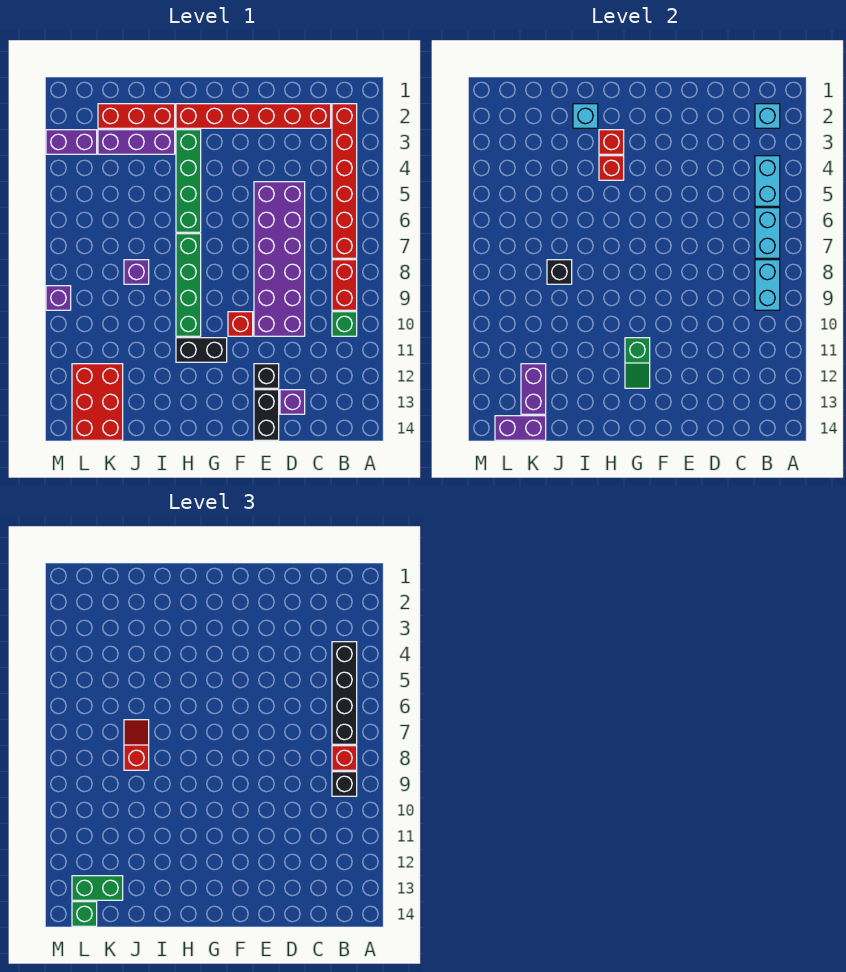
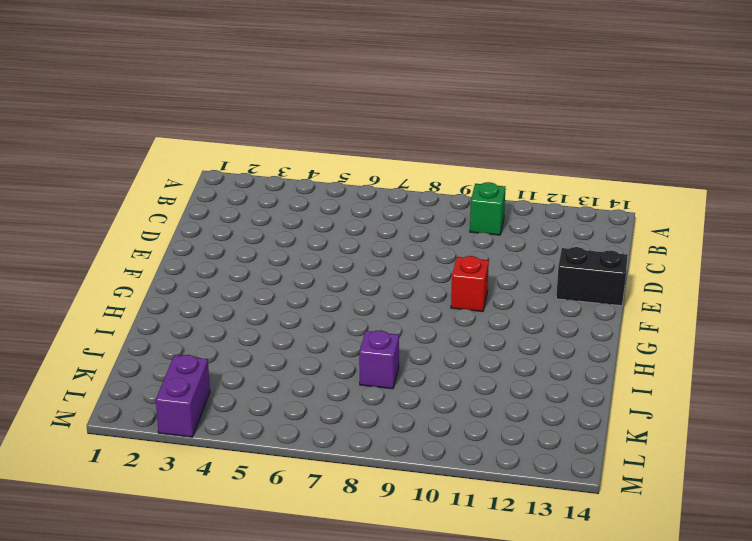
none -> red 1x6 brick [332,104,357,258]
none -> red 1x2 brick [332,260,357,310]
none -> red 1x6 brick [176,104,331,128]
none -> purple 2x6 brick [254,182,305,336]

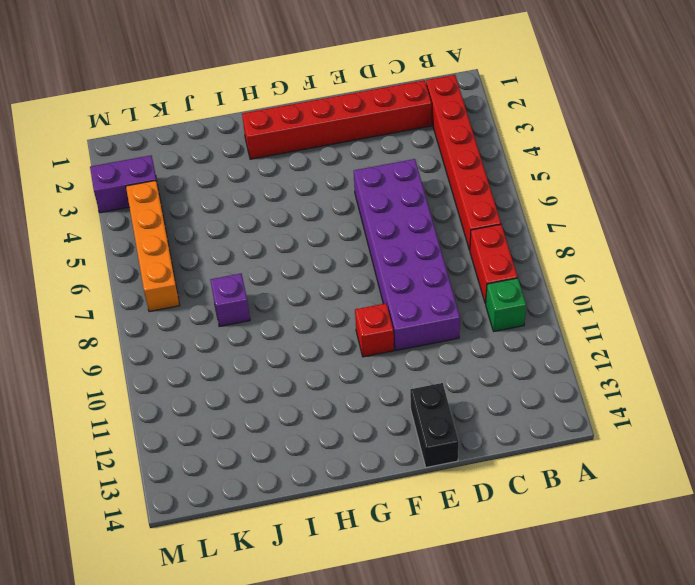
orange 1x4 brick [126,181,180,312] -> none
none -> purple 1x1 brick [280,390,305,414]
none -> black 1x1 brick [254,364,279,388]
none -> black 1x2 brick [176,338,227,362]
none -> green 1x4 brick [176,130,201,232]

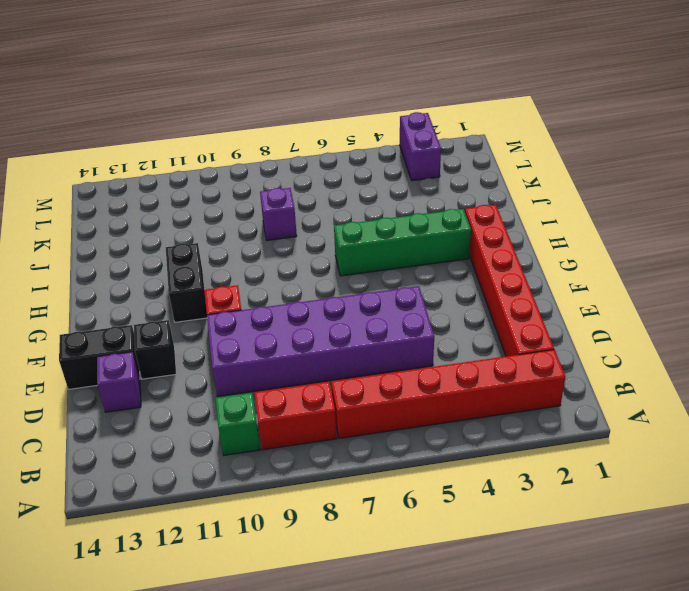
none -> green 1x4 brick [176,234,201,336]
none -> red 1x3 brick [98,104,175,128]
none -> purple 1x3 brick [98,130,175,154]
none -> red 2x3 brick [72,364,123,440]

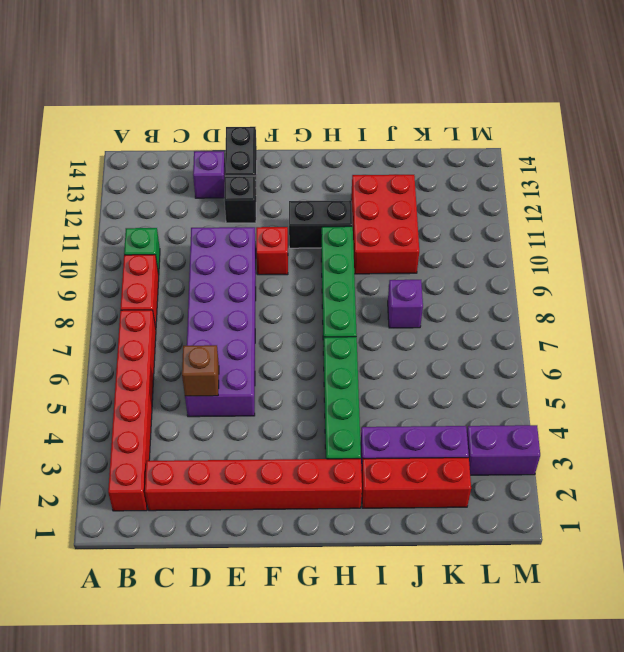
brown 1x1 brick [182,345,219,396] -> none
red 2x3 brick [351,175,419,274] -> red 2x3 brick moved to [72,364,123,440]
none -> purple 1x1 brick [46,286,71,310]
none -> cyan 1x1 brick [755,104,780,128]
none -> cyan 1x2 brick [755,156,780,206]
none -> cyan 1x2 brick [755,208,780,258]

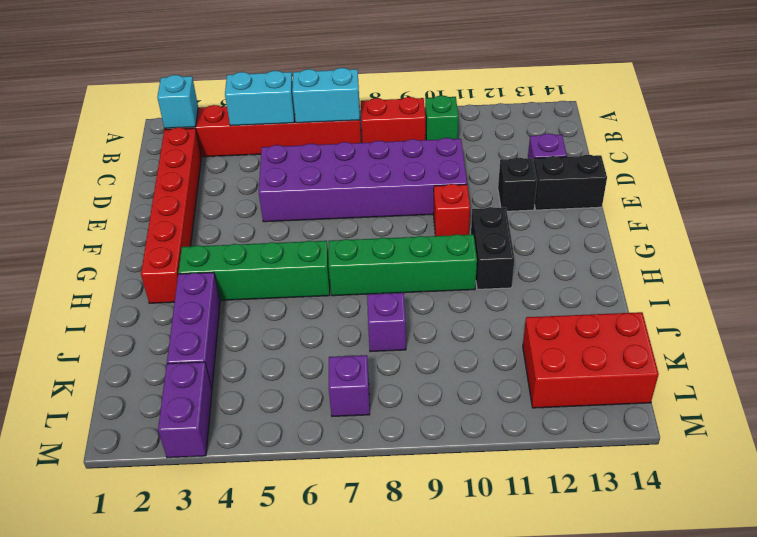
purple 1x1 brick [329,355,370,416] -> purple 1x1 brick moved to [46,286,71,310]
none -> red 1x3 brick [98,104,175,128]
none -> cyan 1x2 brick [755,260,780,310]
none -> green 1x2 slope [625,338,650,388]
none -> red 1x1 brick [599,130,624,154]

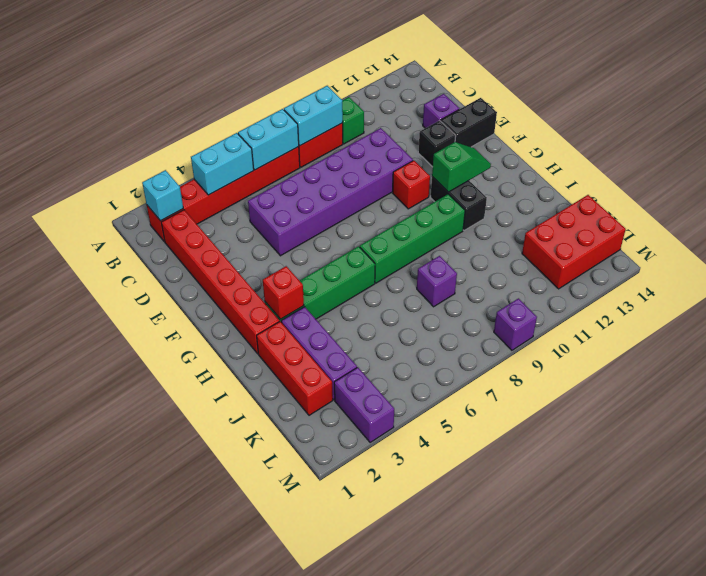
none -> red 1x1 brick [599,156,624,180]
none -> cyan 1x1 brick [573,104,598,128]
none -> black 1x1 brick [547,260,572,284]
none -> purple 1x2 brick [521,364,546,414]

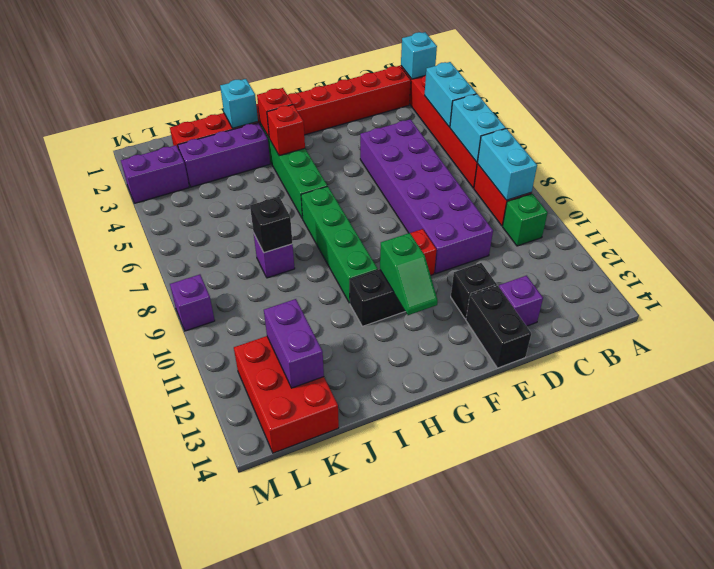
none -> purple 1x2 brick [495,416,546,440]
none -> black 1x4 brick [332,642,357,744]
none -> red 1x1 brick [332,746,357,770]
none -> black 1x1 brick [332,772,357,796]

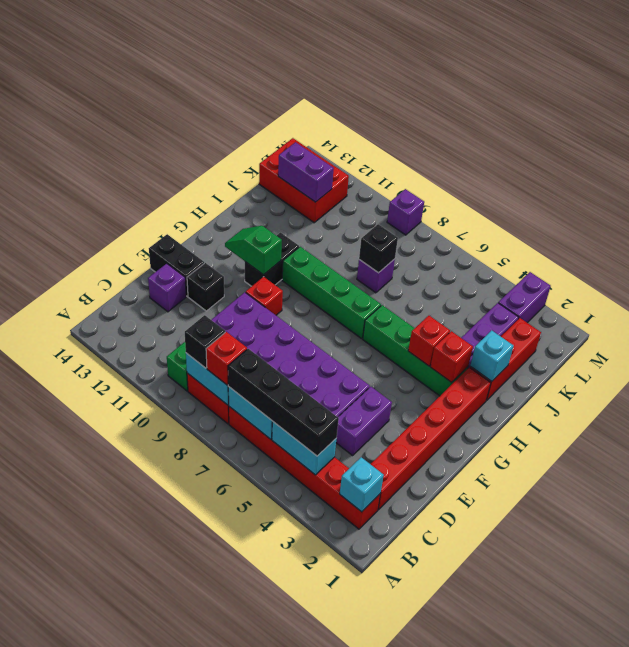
purple 1x2 brick [336,387,392,455] -> purple 1x2 brick moved to [495,416,546,440]
none -> red 1x2 slope [124,720,149,770]
none -> green 1x2 brick [72,876,123,900]
none -> green 1x1 brick [72,902,97,926]

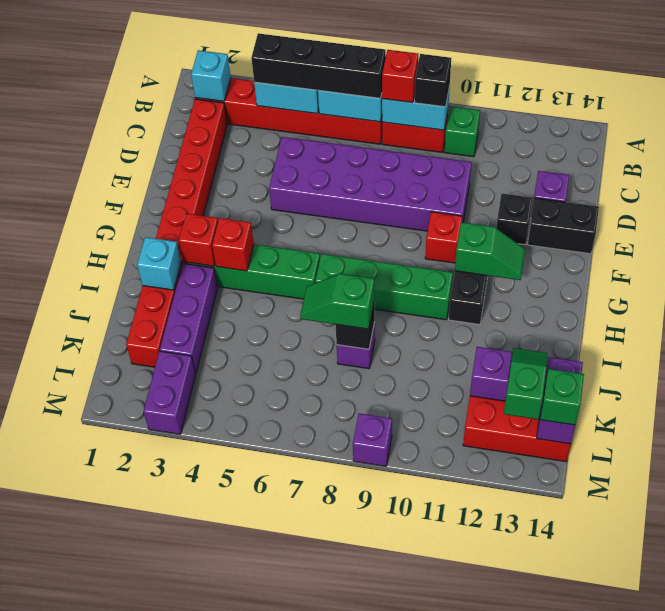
green 1x2 slope [300,274,374,329] -> red 1x2 slope [124,720,149,770]
green 1x2 slope [504,348,547,419] -> green 1x2 brick [72,876,123,900]

